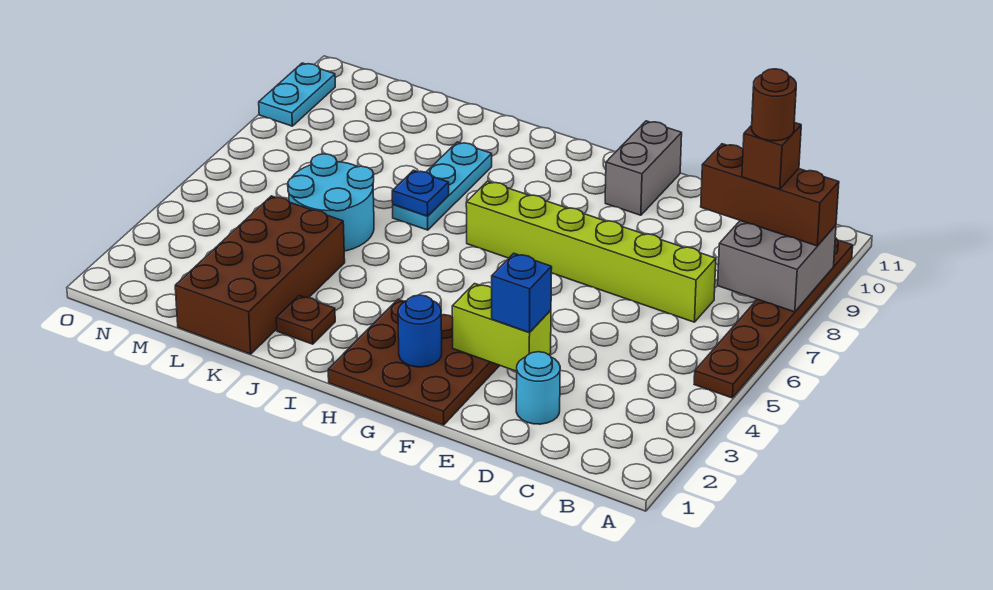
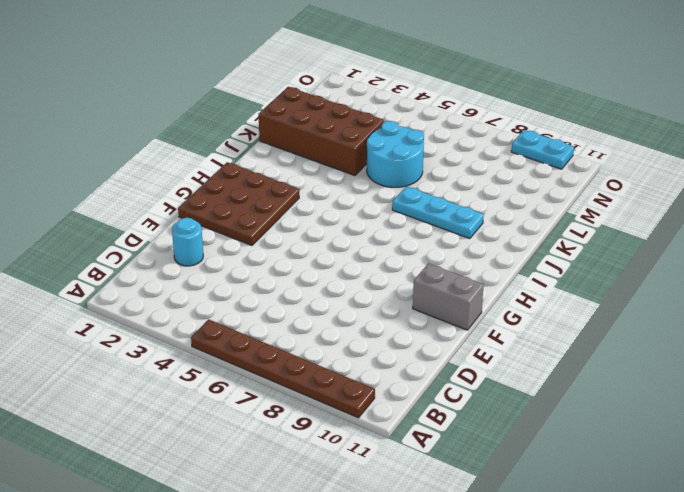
none -> lime 1x6 brick [466,181,716,322]
none -> brown 1x1 plate [276,296,335,344]
none -> grey 2x2 brick [718,221,836,312]

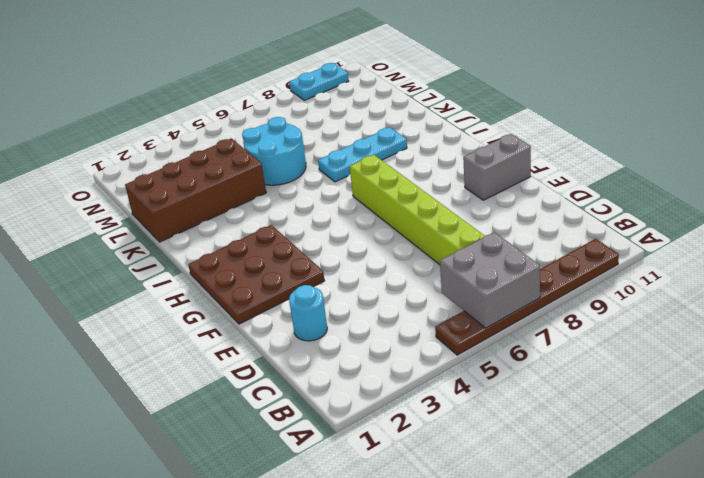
grey 2x2 brick [440,232,540,328] -> grey 2x2 brick moved to [718,221,836,312]
none -> brown 1x1 plate [276,296,335,344]
none -> lime 1x2 brick [452,284,551,371]
none -> blue 1x1 round brick [398,295,442,367]

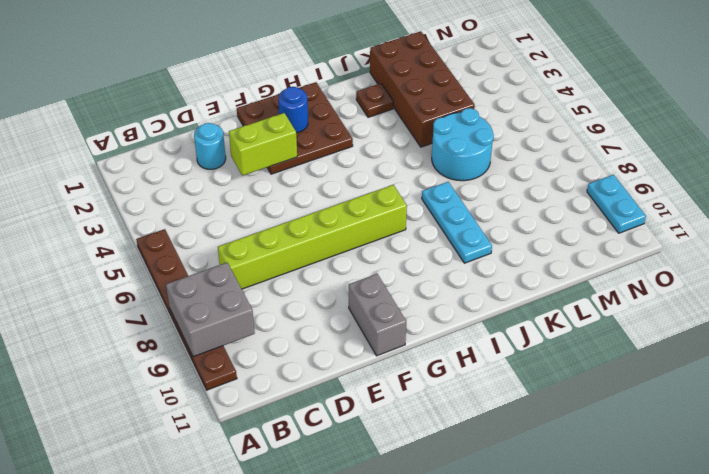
none -> blue 1x1 plate [392,170,449,216]
none -> brown 1x3 brick [701,144,839,246]
none -> blue 1x1 brick [492,253,552,333]

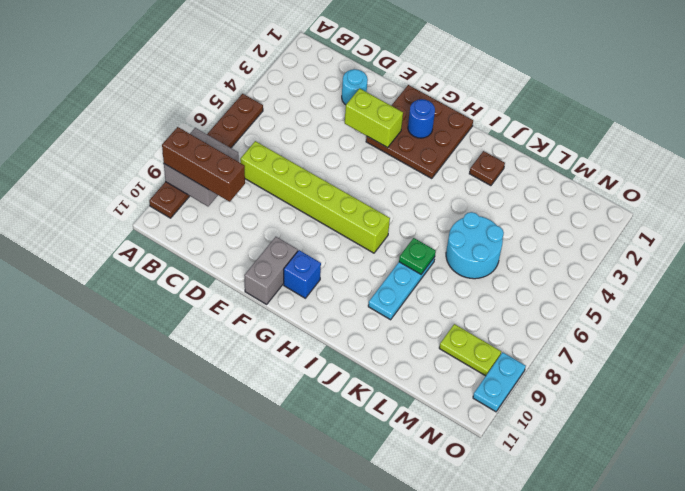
blue 1x1 brick [284,250,321,298] -> blue 1x1 brick moved to [492,253,552,333]
green 1x1 plate [399,238,436,274] -> blue 1x1 plate [392,170,449,216]
lime 1x2 plate [439,324,501,376] -> none
none -> brown 2x4 brick [175,196,345,354]
none -> brown 1x1 brick [742,122,801,189]
none -> brown 1x1 round brick [752,69,796,141]

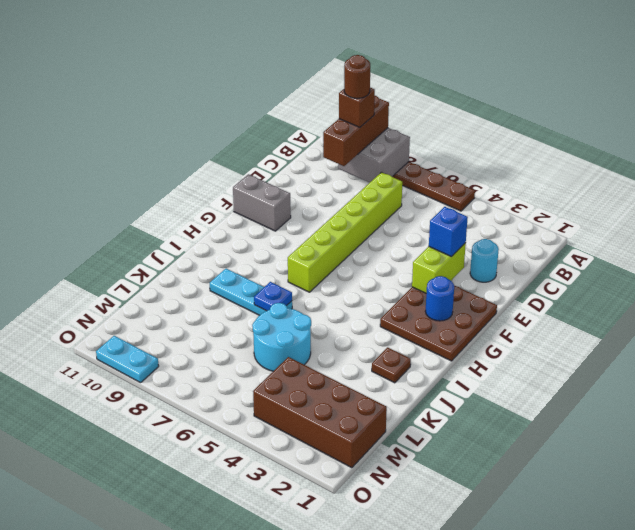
brown 2x4 brick [253,357,387,468] -> brown 2x4 brick moved to [175,196,345,354]

